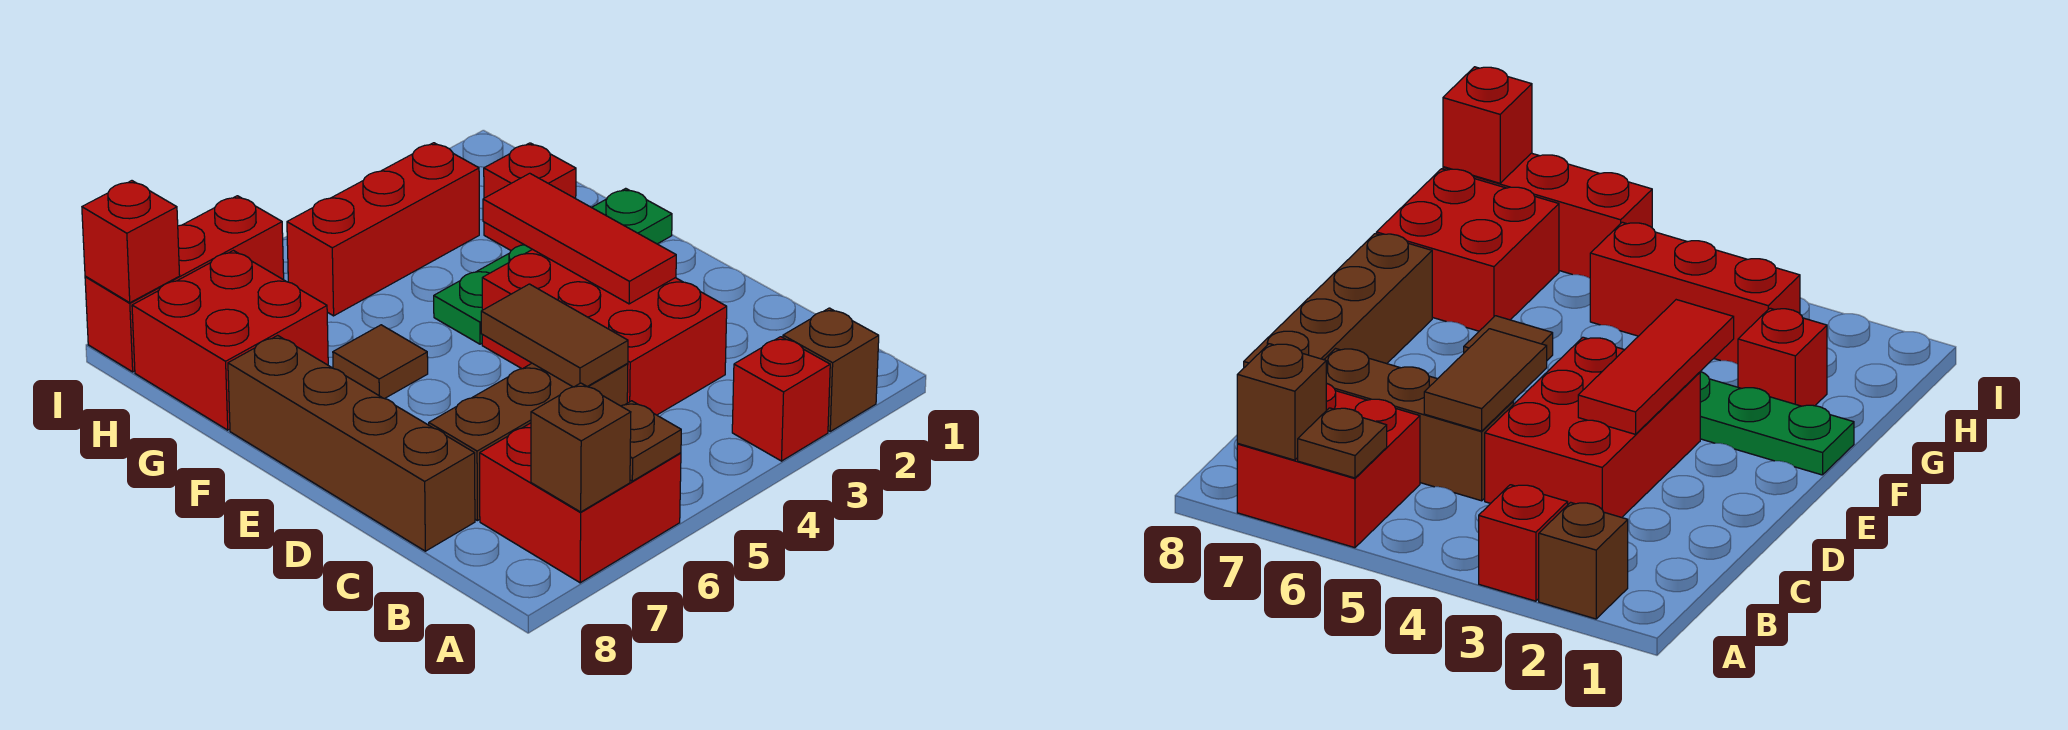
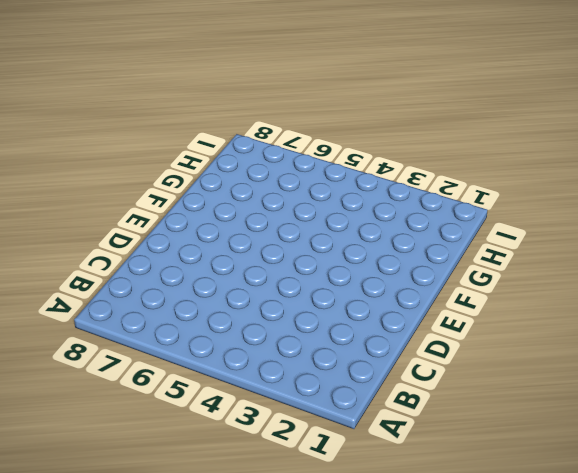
none -> brown 1x1 brick [783,308,879,431]
none -> red 1x1 brick [732,337,830,461]
none -> red 2x2 brick [480,423,681,583]

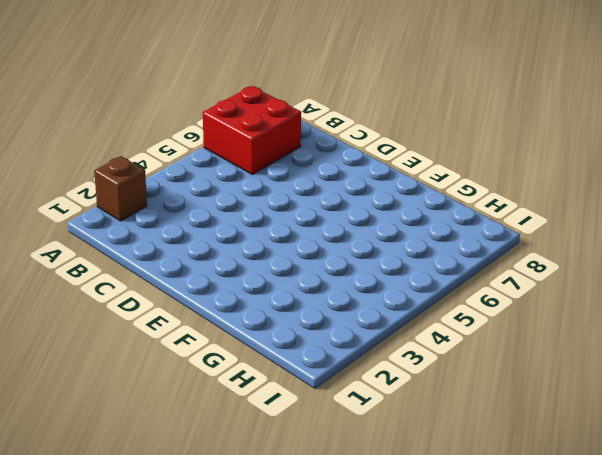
none -> red 1x1 brick [732,337,830,461]
none -> red 2x3 brick [482,249,727,415]
none -> brown 1x3 brick [429,363,628,521]

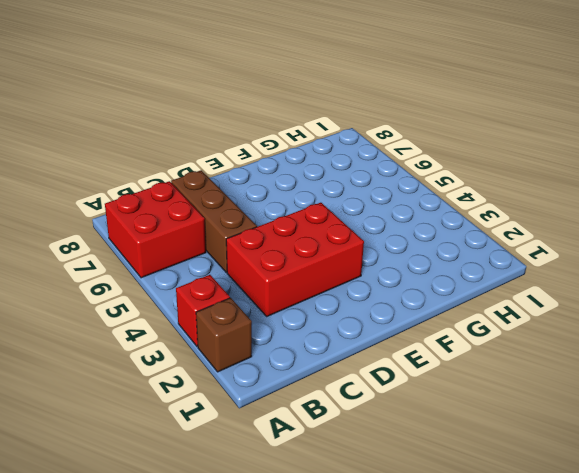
none -> brown 1x4 brick [228,335,475,551]
none -> green 1x4 plate [434,188,672,344]
none -> brown 1x1 tile [333,325,428,399]

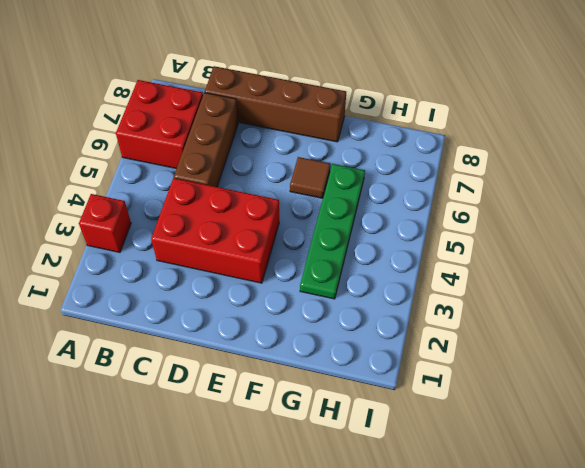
green 1x4 plate [300,164,365,299] -> green 1x4 plate moved to [434,188,672,344]
none -> brown 1x1 brick [783,308,879,431]
none -> red 1x1 brick [484,143,576,250]
none -> red 2x2 brick [132,251,328,430]

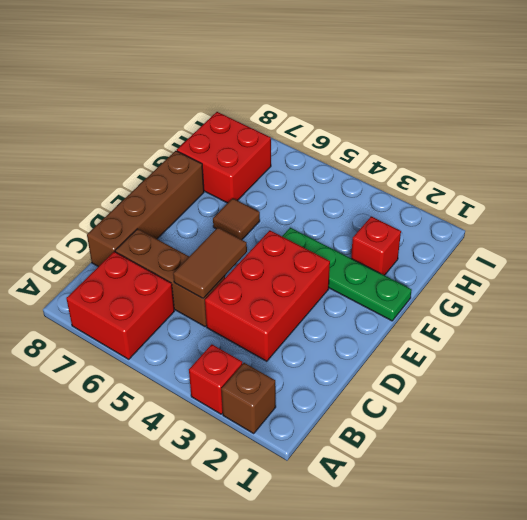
none -> red 1x3 brick [287,143,479,316]
none -> red 1x3 brick [85,196,284,372]
none -> brown 1x1 plate [621,401,681,481]

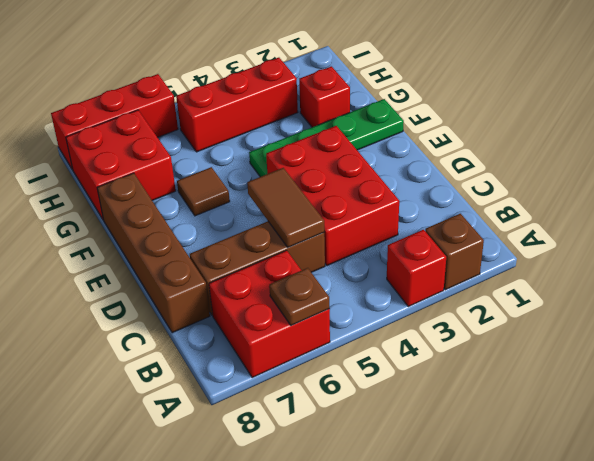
none -> brown 1x1 brick [531,383,631,512]
none -> red 1x3 tile [483,173,676,304]
none -> red 1x1 brick [82,181,180,303]

